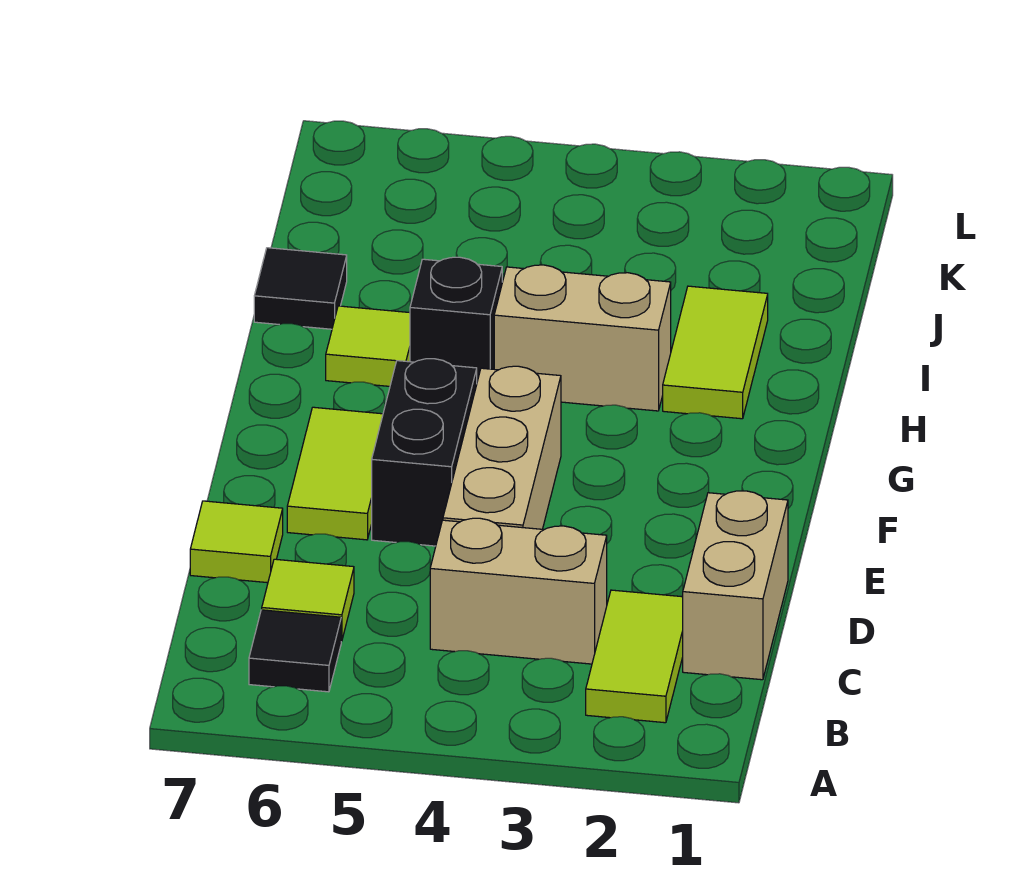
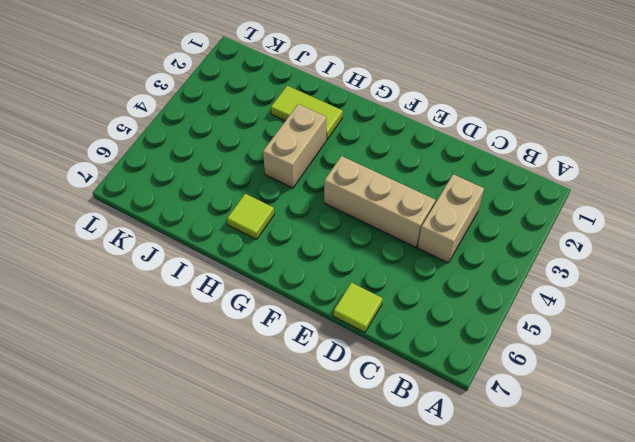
none -> lime 1x2 tile [586,590,683,723]
none -> black 1x1 tile [249,610,341,692]
none -> tan 1x2 brick [682,491,788,680]

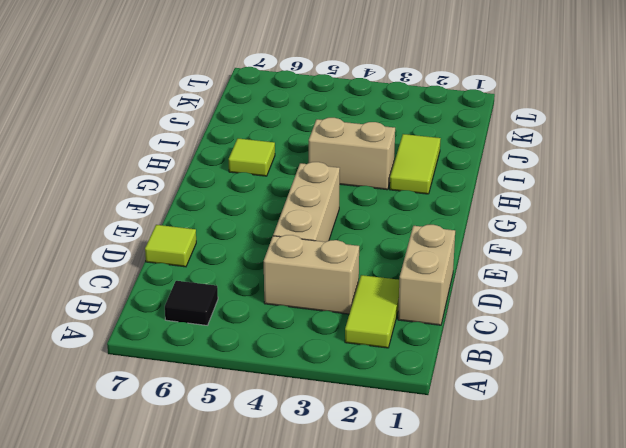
none -> lime 1x1 tile [262,559,354,641]
none -> black 1x2 brick [372,359,477,546]
none -> lime 1x2 tile [287,407,383,540]

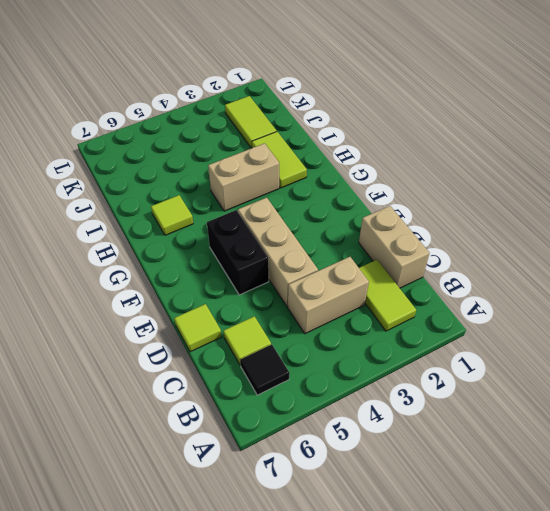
lime 1x2 tile [225,96,277,148] -> lime 1x2 tile moved to [287,407,383,540]
none -> black 1x1 brick [410,257,502,381]
none -> black 1x1 tile [254,248,347,329]

